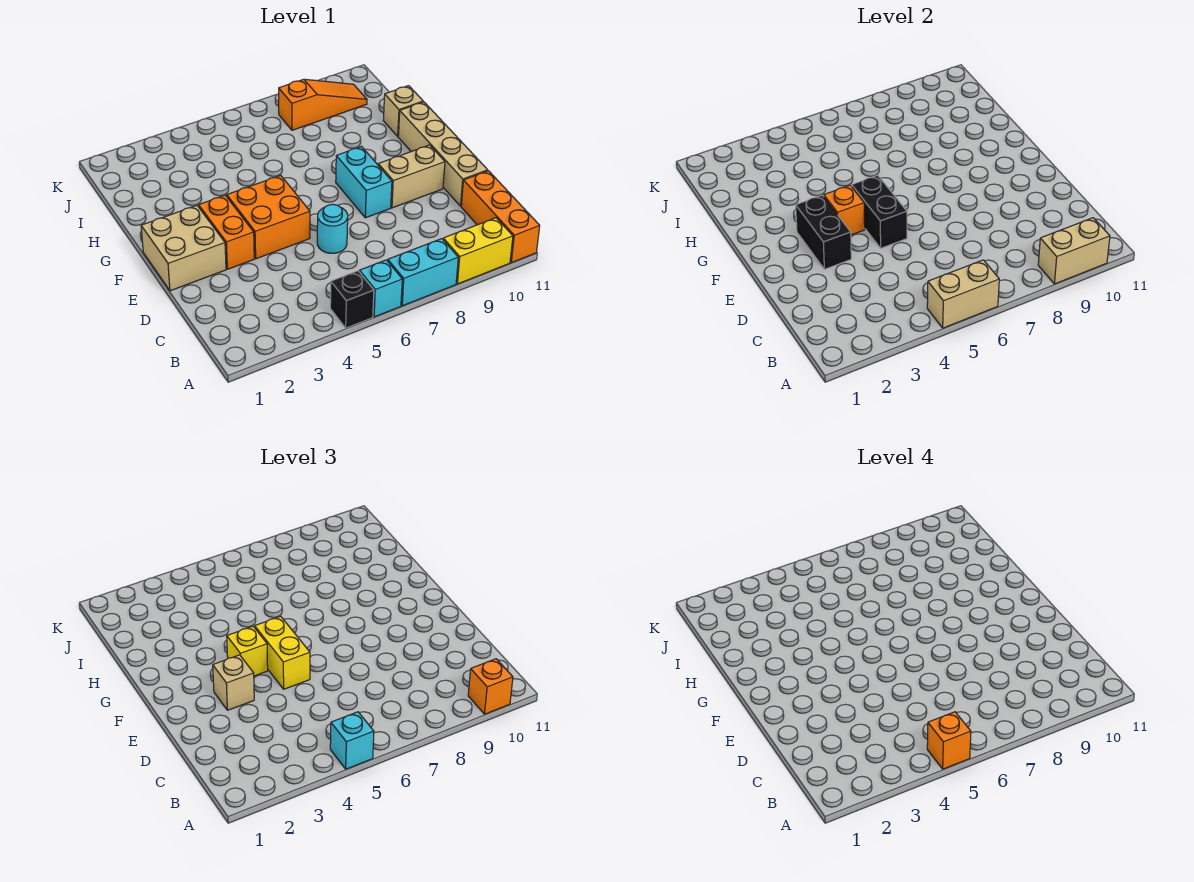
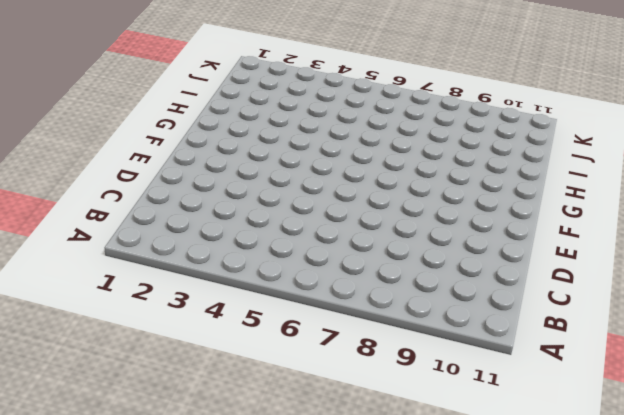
none -> black 1x1 brick [330,271,374,328]
none -> cyan 1x1 brick [359,260,402,317]
none -> cyan 1x2 brick [388,239,458,306]

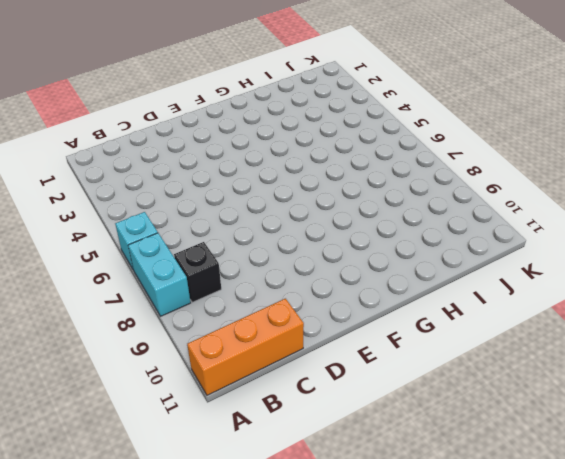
black 1x1 brick [174,242,221,302] -> black 1x1 brick moved to [330,271,374,328]
none -> yellow 1x2 brick [443,218,513,284]
none -> cyan 1x1 round brick [317,204,348,253]
none -> tan 1x4 brick [398,102,488,206]

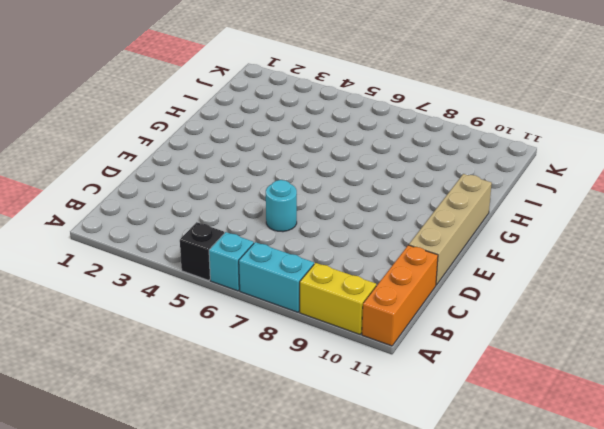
none -> tan 2x2 brick [141,205,226,291]
none -> orange 1x2 brick [199,195,254,269]
none -> orange 2x2 brick [227,175,310,259]

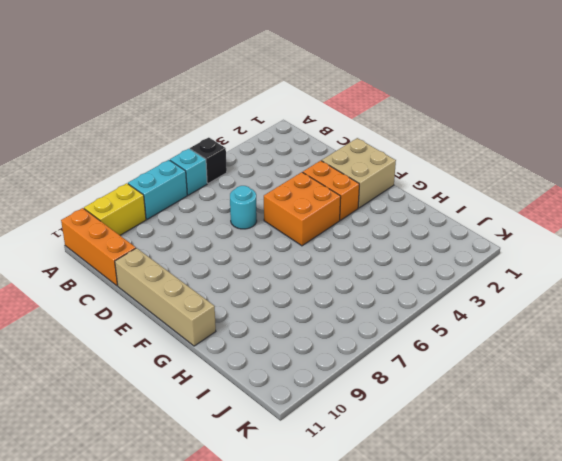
none -> cyan 1x2 brick [336,147,392,218]
none -> tan 1x2 brick [378,145,445,208]
none -> tan 1x1 brick [383,86,423,136]

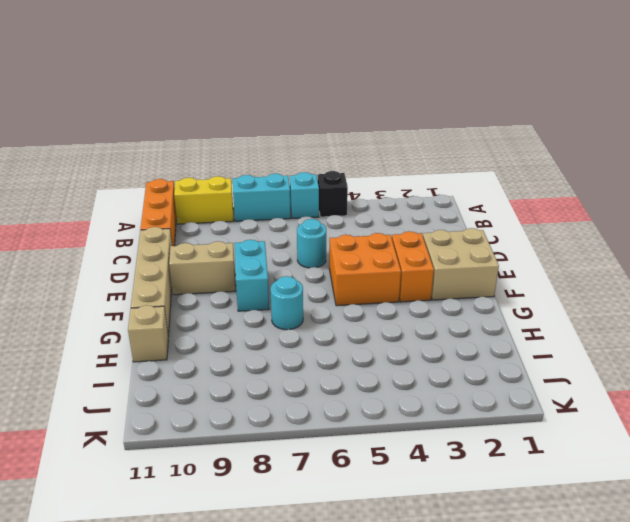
cyan 1x1 round brick [270,276,303,330] -> none
none -> orange 1x3 slope [279,79,367,130]
none -> tan 1x2 brick [927,260,999,328]
none -> tan 1x2 brick [1038,218,1110,284]

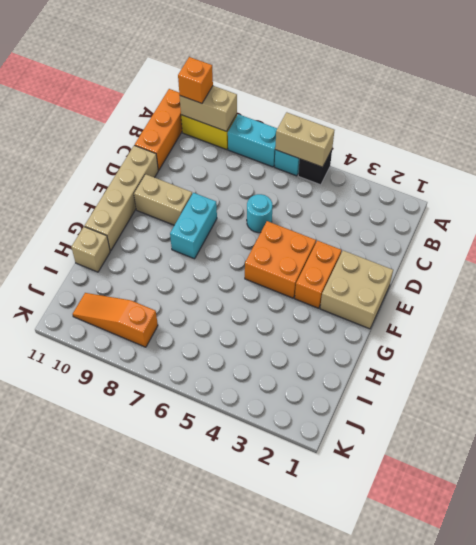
none -> black 1x2 brick [796,195,851,269]
none -> black 1x2 brick [852,175,907,248]
none -> orange 1x1 brick [824,185,865,235]

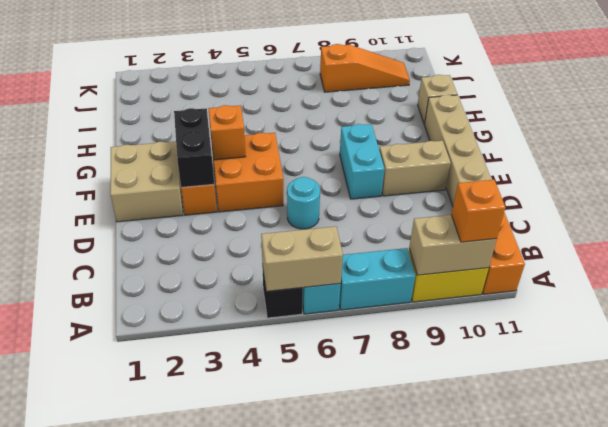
none -> black 1x2 brick [852,175,907,248]
none -> cyan 1x1 brick [330,712,374,769]
none -> tan 1x1 brick [213,655,254,710]

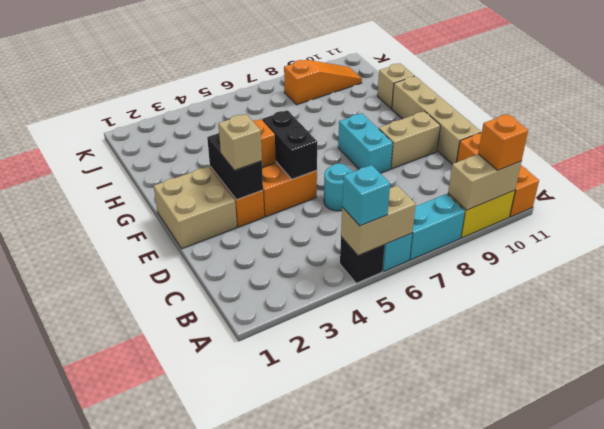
none -> yellow 1x2 brick [255,616,310,689]
none -> yellow 1x1 brick [227,626,268,676]
none -> orange 1x1 brick [927,712,971,769]

